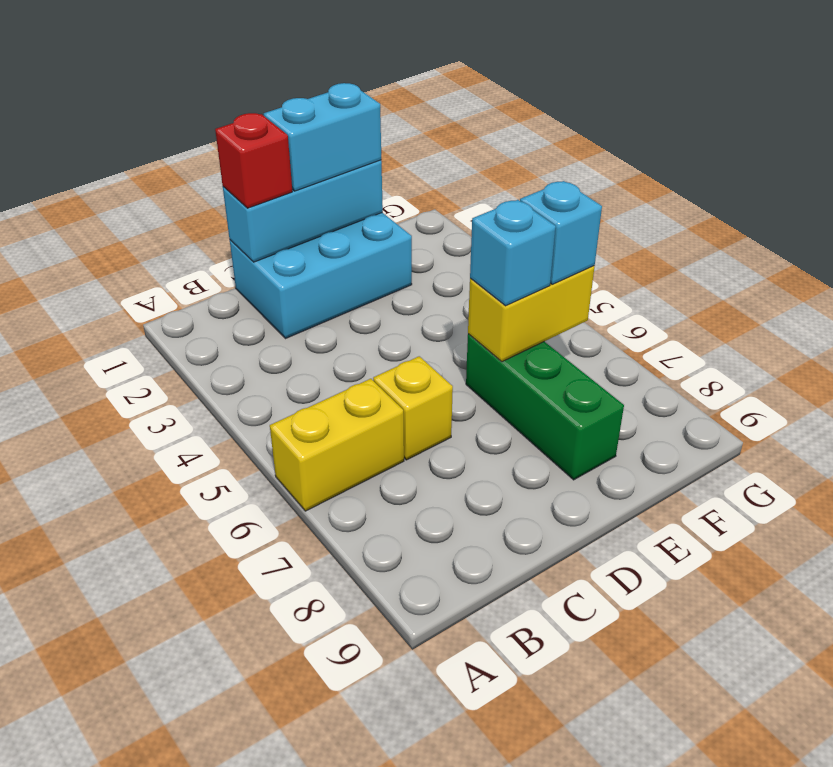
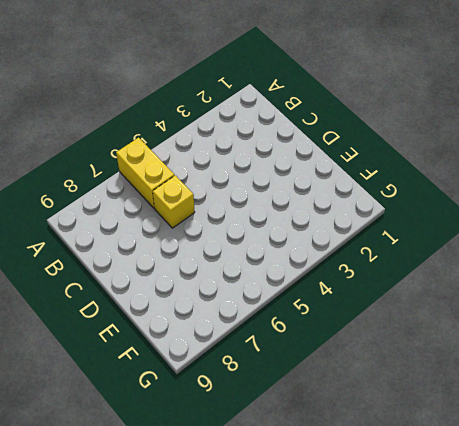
none -> cyan 2x3 brick [230,213,412,338]
none -> green 1x3 brick [466,334,624,480]

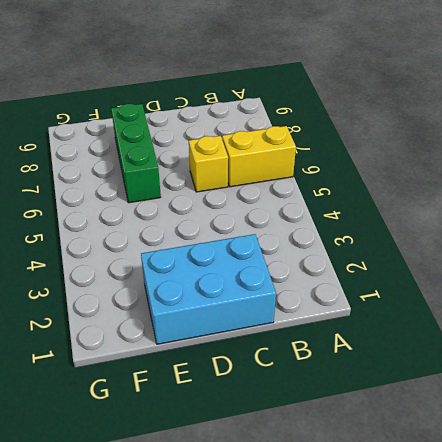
none -> cyan 1x3 brick [223,160,383,262]
none -> yellow 1x2 brick [468,266,595,362]

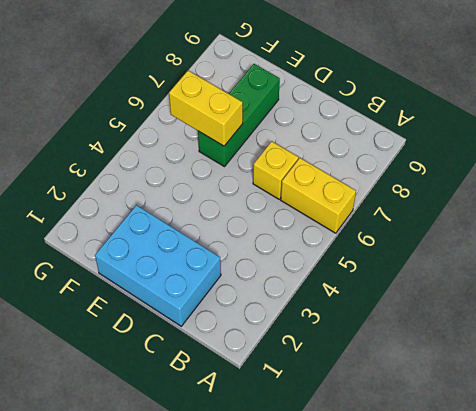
none -> cyan 1x3 brick [223,160,383,262]
none -> red 1x1 brick [215,113,292,208]

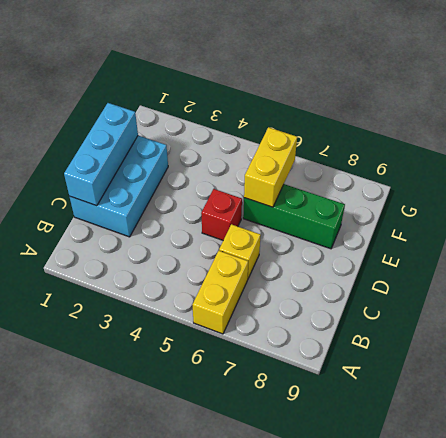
red 1x1 brick [201,189,242,240] -> red 1x1 brick moved to [215,113,292,208]
none -> cyan 1x2 brick [264,83,381,191]
none -> cyan 1x1 brick [470,200,556,306]

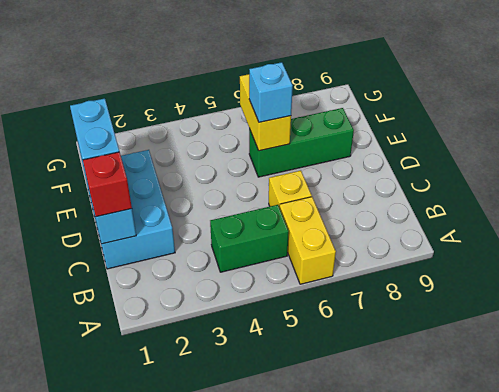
green 1x2 brick [210,205,289,272] -> none
none -> cyan 1x1 brick [520,181,602,284]

